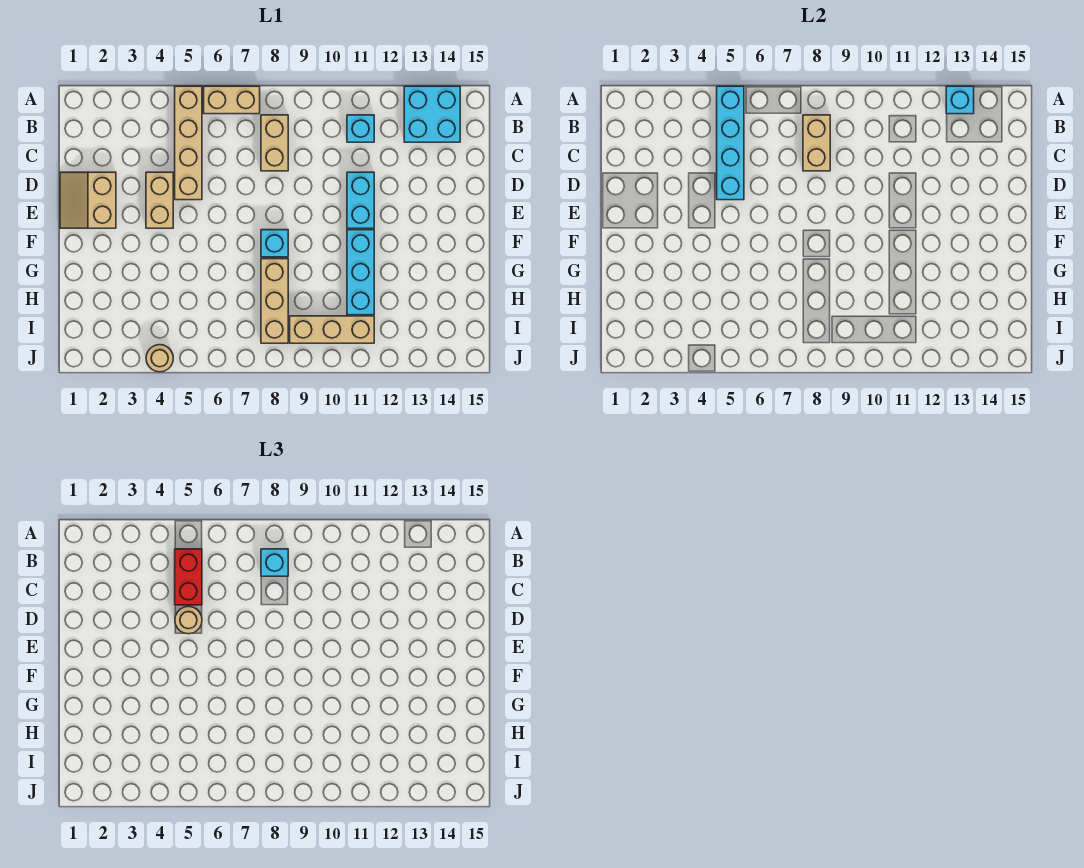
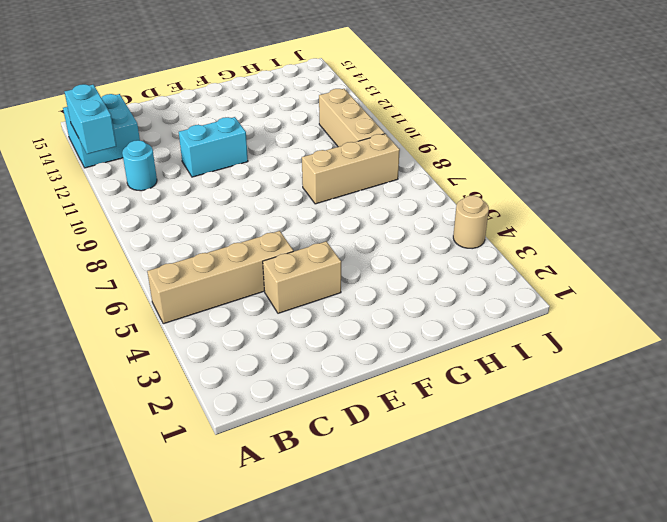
cyan 1x2 brick [65,84,116,154] -> cyan 1x1 brick [946,86,974,114]
cyan 1x1 round brick [122,140,157,191] -> cyan 1x1 brick [347,115,374,142]
none -> tan 1x2 brick [204,86,260,114]
none -> tan 1x2 brick [261,115,288,171]
none -> tan 2x2 slope [60,172,116,228]

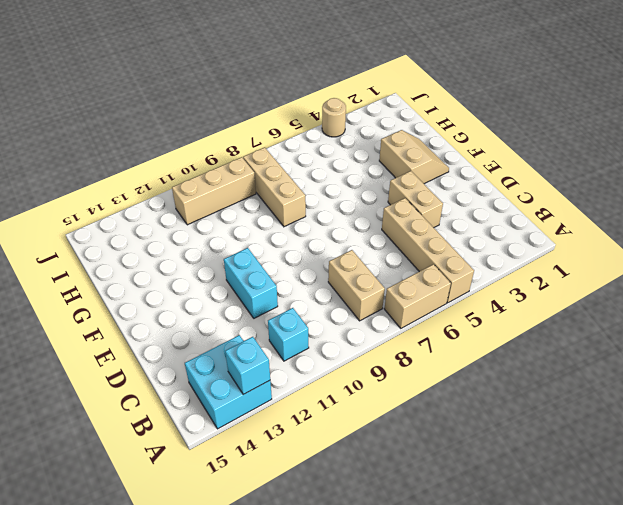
tan 2x2 slope [379,130,449,184] -> tan 2x2 slope moved to [60,172,116,228]
none -> cyan 1x1 brick [261,230,288,257]
none -> cyan 1x3 brick [347,230,374,315]
none -> cyan 1x4 brick [717,86,744,200]

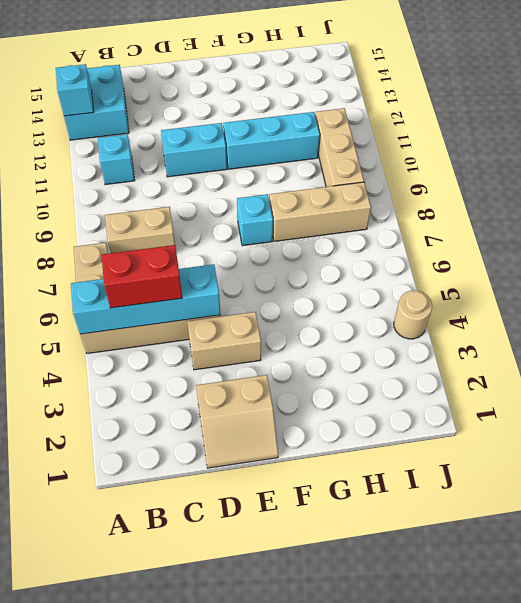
none -> tan 1x2 brick [803,115,830,171]
none -> cyan 1x1 brick [261,549,288,576]
none -> tan 1x1 round brick [175,606,202,634]

